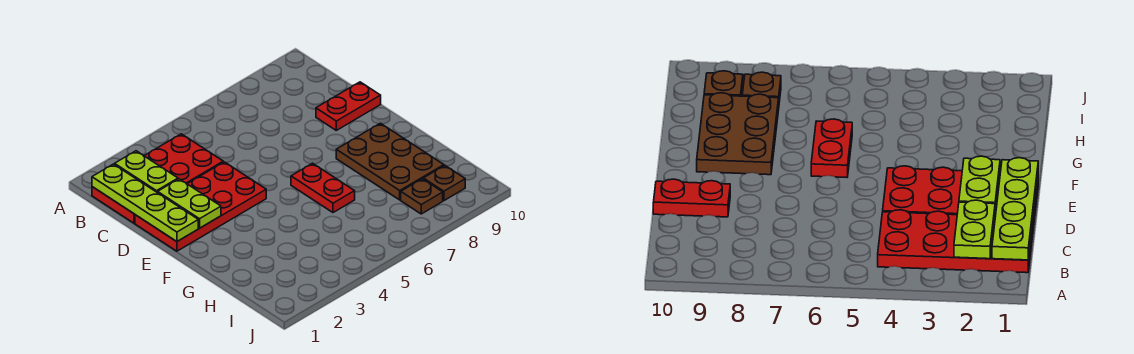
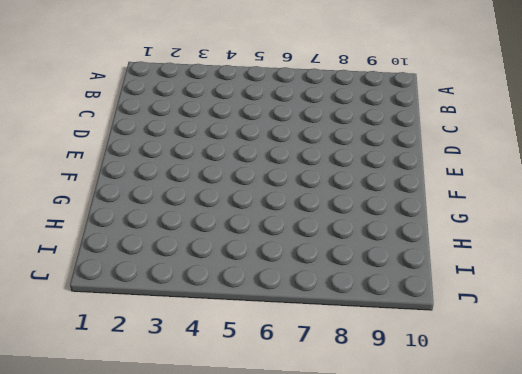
none -> red 2x4 plate [92,134,223,223]
none -> red 2x4 plate [135,162,266,251]

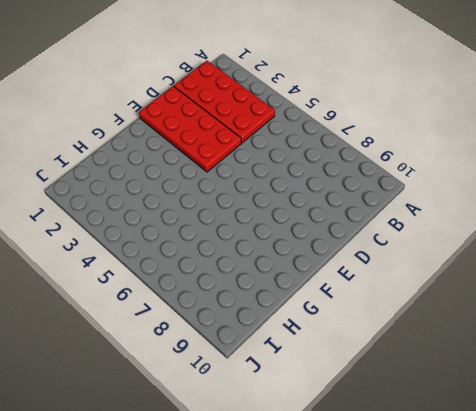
none -> red 1x2 plate [316,82,381,130]
none -> red 1x2 plate [291,163,355,213]

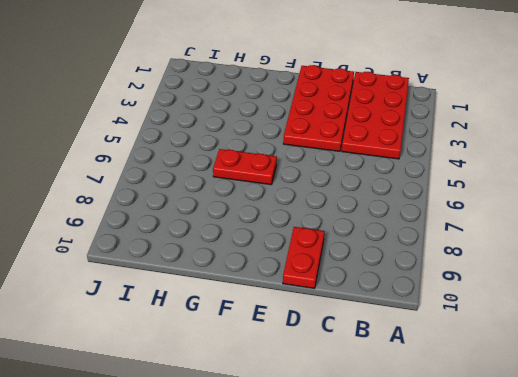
none -> brown 2x3 plate [336,123,444,200]
none -> brown 1x1 plate [401,179,443,214]

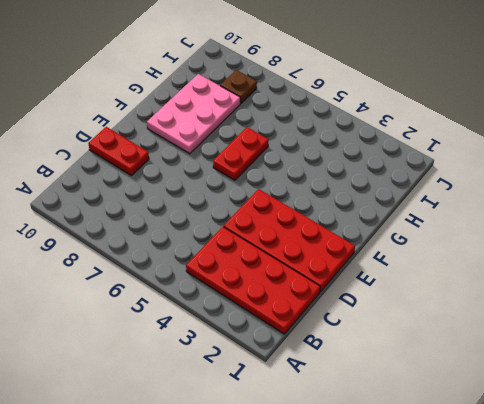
pink 2x3 plate [147,74,240,154] -> brown 2x3 plate [336,123,444,200]
none -> brown 1x1 plate [423,166,465,201]
none -> lime 1x4 plate [92,164,198,242]

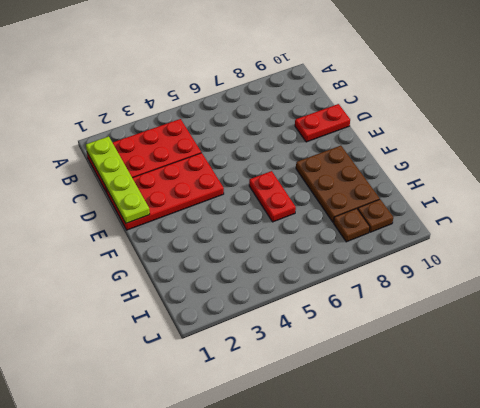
none -> lime 1x2 plate [115,151,178,193]
none -> lime 1x2 plate [158,179,221,228]

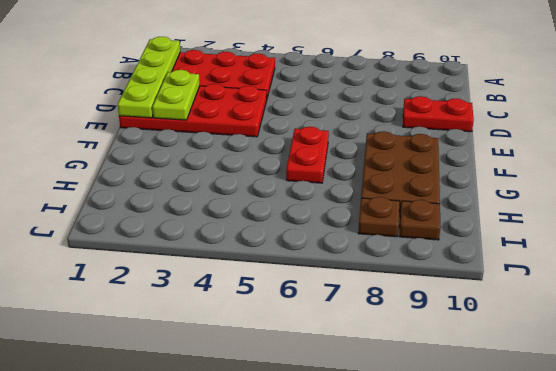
none -> lime 1x2 plate [115,151,178,193]

